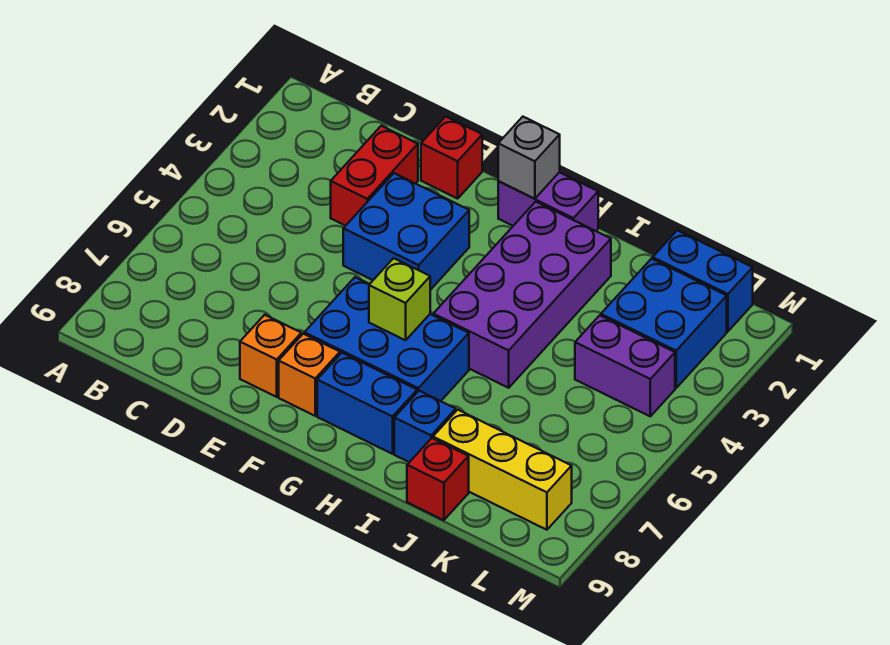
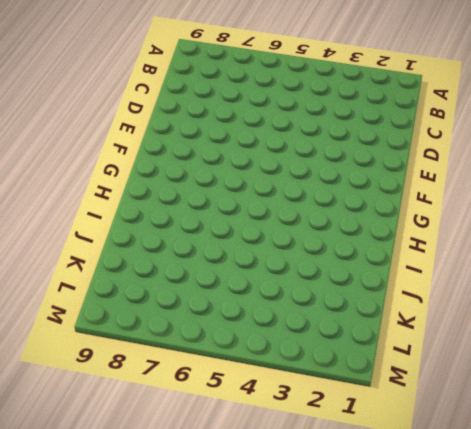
none -> red 1x2 brick [331,126,418,226]
none -> red 1x1 brick [421,116,482,199]
none -> blue 2x2 brick [343,173,469,290]

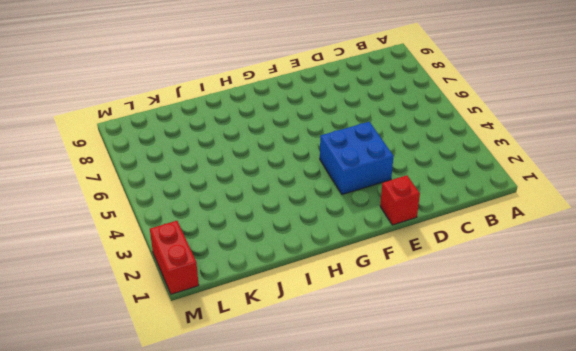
red 1x2 brick [150,221,199,294] -> red 1x2 brick moved to [331,126,418,226]
none -> orange 1x1 brick [240,315,301,397]
none -> blue 2x3 brick [304,277,469,401]
none -> orange 1x1 brick [279,334,340,416]

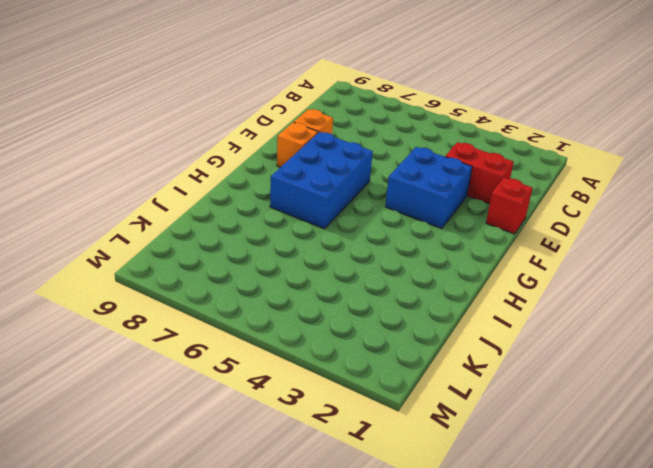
none -> purple 1x2 brick [498,172,598,231]
none -> blue 1x2 brick [317,353,417,454]
none -> purple 2x4 brick [433,202,611,388]

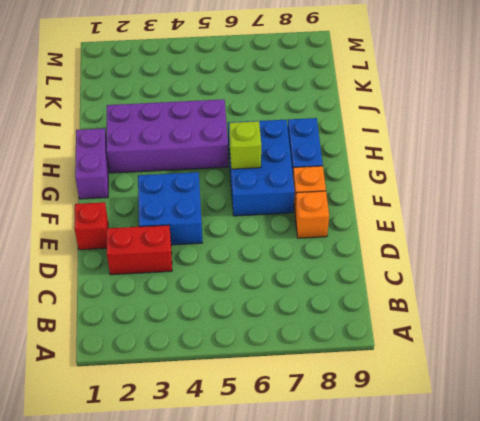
none -> blue 1x1 brick [394,391,456,462]
none -> yellow 1x3 brick [433,410,572,530]
none -> red 1x1 brick [407,438,469,520]

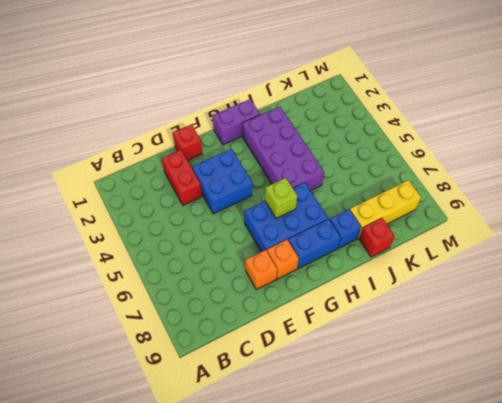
none -> blue 1x2 brick [653,230,753,331]
none -> blue 2x2 brick [601,259,727,388]
none -> purple 1x2 brick [575,315,675,416]

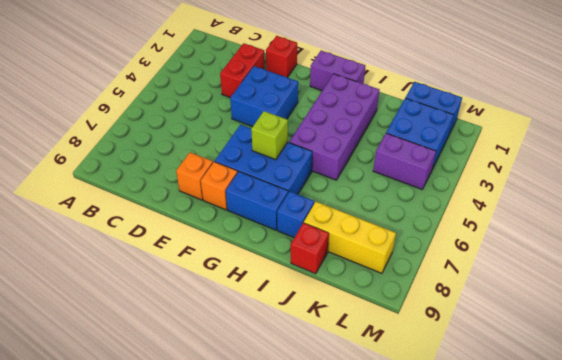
none -> grey 1x1 brick [498,117,560,199]

